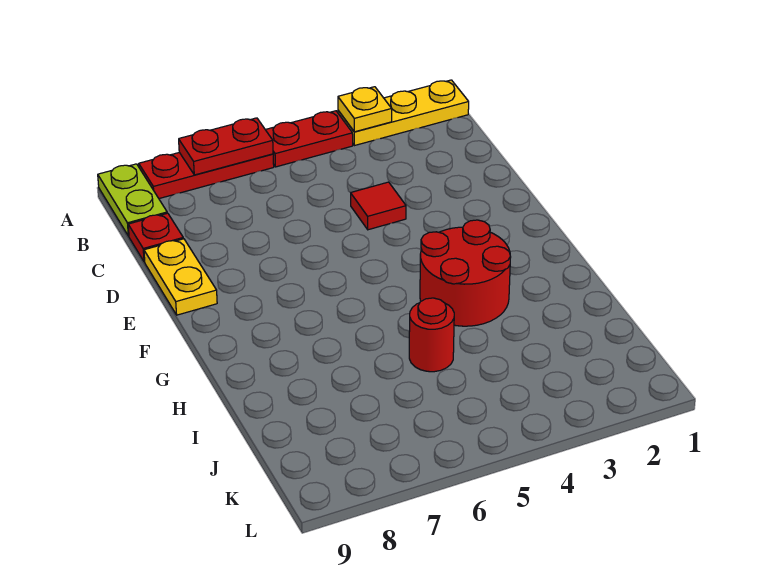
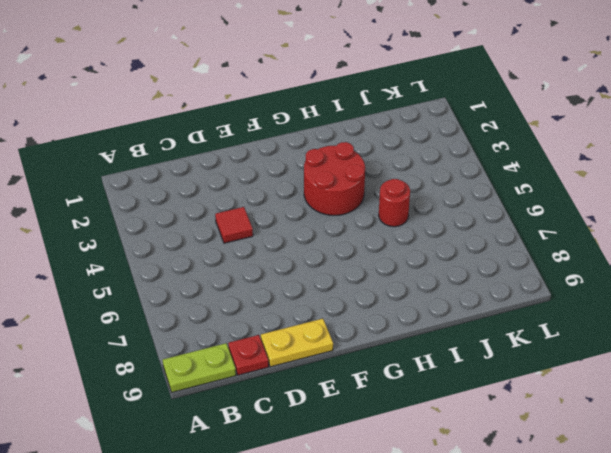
none -> yellow 1x3 plate [338,80,469,146]
none -> red 1x2 plate [265,111,353,167]

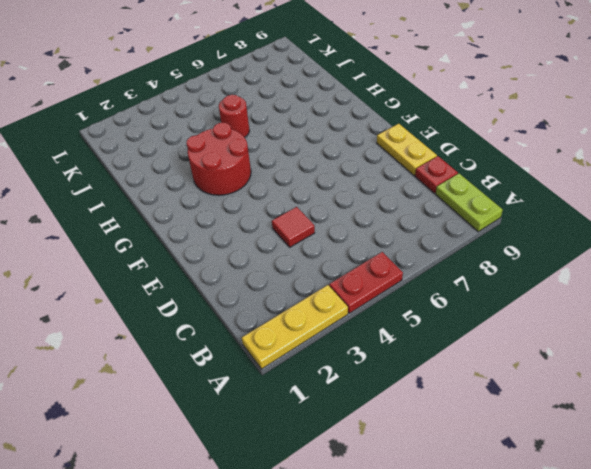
none -> red 1x3 plate [139,153,274,199]
none -> yellow 1x1 plate [338,87,392,132]

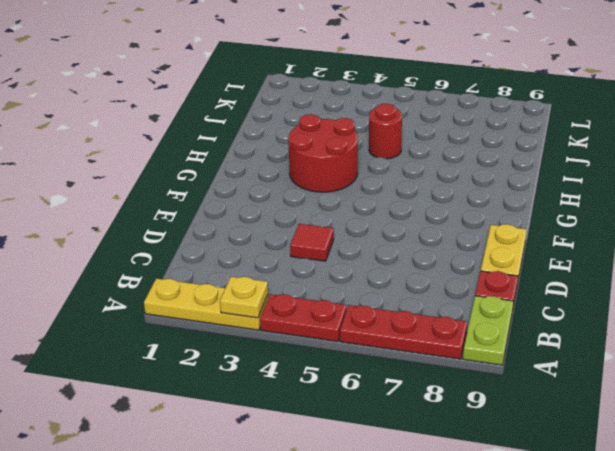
none -> red 1x2 plate [179,118,273,175]

